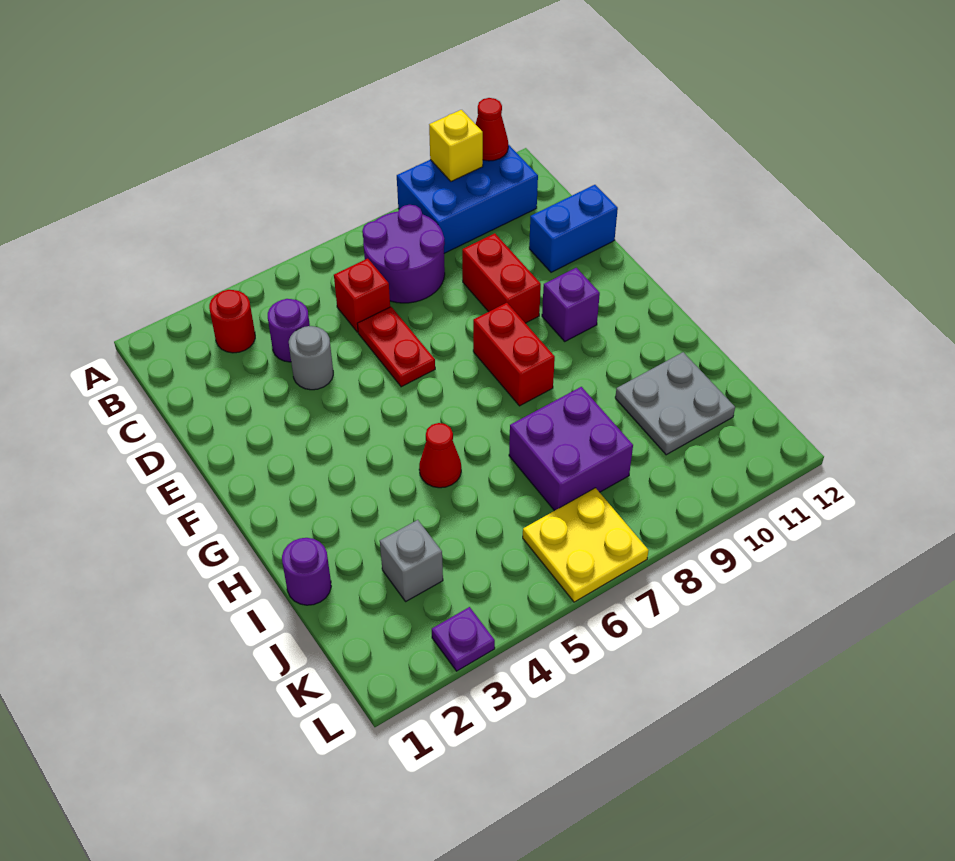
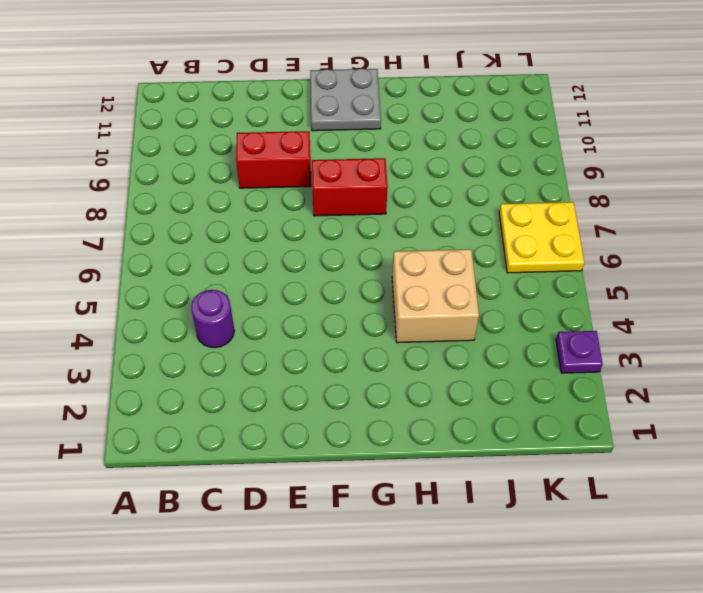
grey 2x2 plate [310,69,381,131] -> grey 2x2 plate moved to [615,352,735,455]
tan 2x2 brick [392,249,479,343] -> red 1x1 cone [419,423,461,488]
none -> blue 2x3 brick [397,144,538,253]
none -> red 1x1 round brick [209,290,255,353]
none -> purple 2x2 round brick [362,205,445,303]

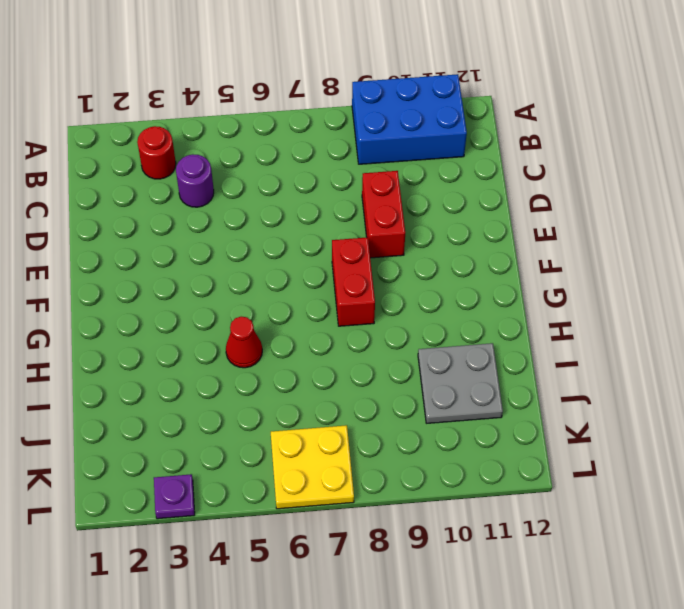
none -> purple 2x2 round brick [362,205,445,303]
none -> red 1x1 brick [334,259,390,332]
none -> grey 1x1 round brick [289,326,333,390]

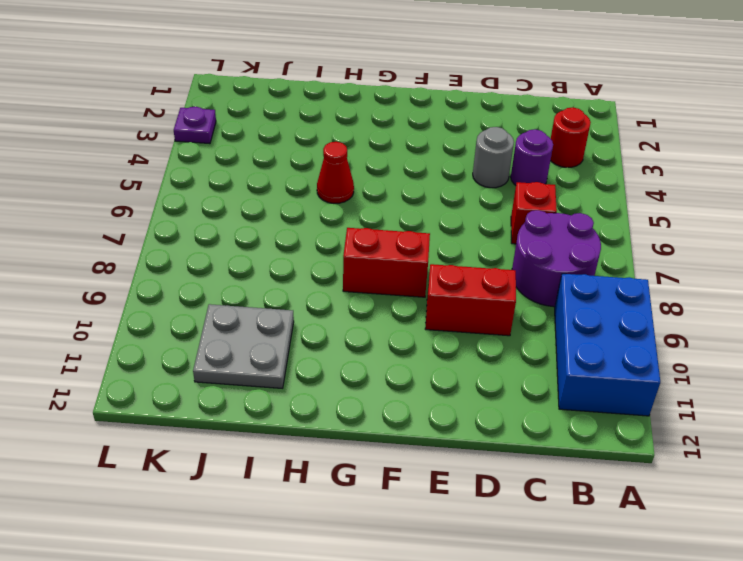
none -> red 1x2 plate [357,307,435,387]
none -> blue 1x2 brick [529,185,618,272]
none -> purple 1x1 brick [542,268,600,341]

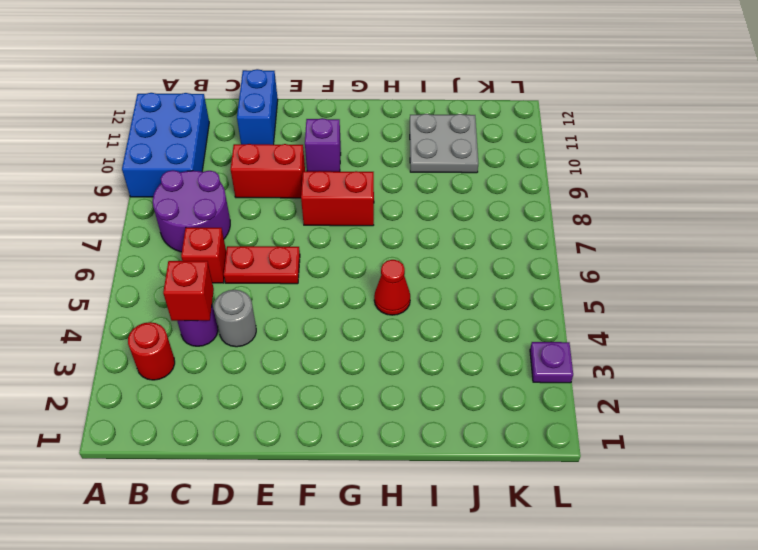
red 1x1 brick [163,261,214,321] -> none
none -> purple 1x1 round brick [282,538,331,605]
none -> purple 2x2 brick [509,387,633,511]
none -> grey 1x1 brick [380,520,443,601]

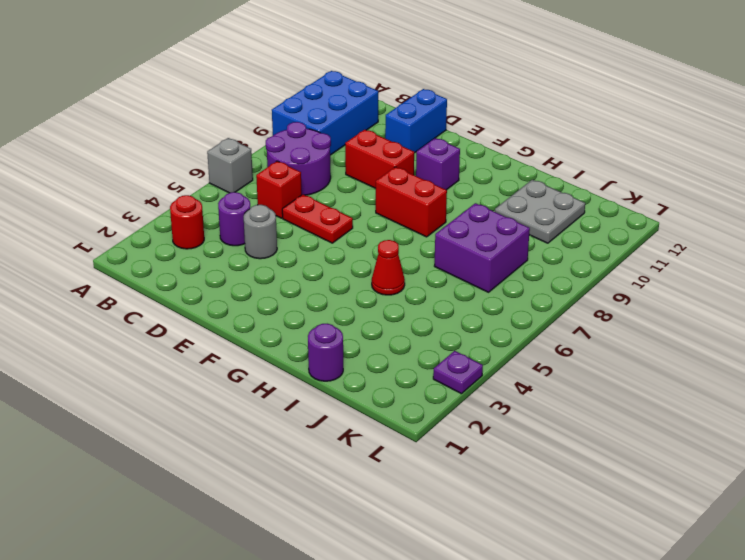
grey 1x1 brick [207,138,253,193] -> grey 1x1 brick moved to [380,520,443,601]
none -> yellow 2x2 plate [523,488,649,602]
none -> yellow 1x1 brick [429,110,483,181]
none -> red 1x1 cone [476,98,508,161]

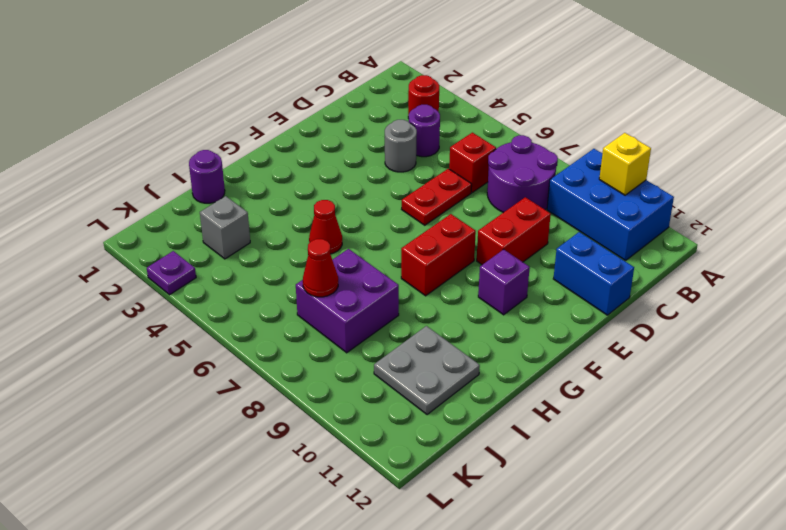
red 1x1 cone [303,239,338,297] -> red 1x1 cone moved to [476,98,508,161]
none -> yellow 2x2 plate [523,488,649,602]

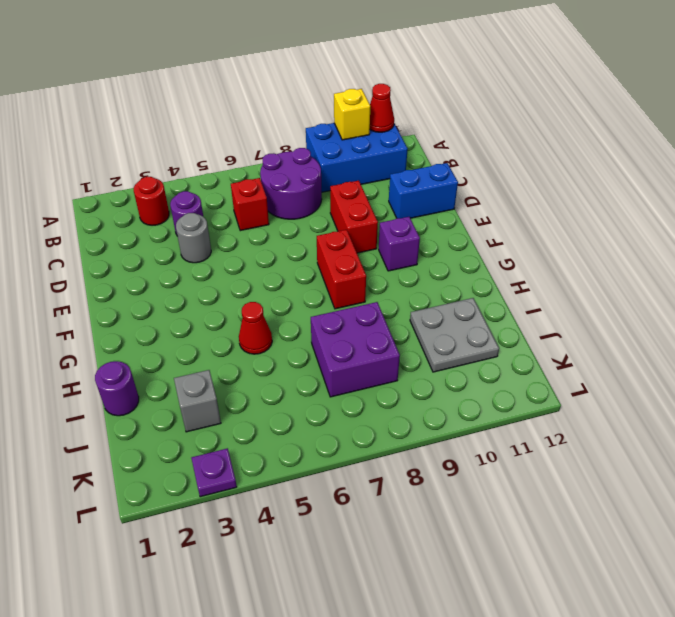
none -> red 1x2 plate [357,307,435,387]
none -> yellow 2x2 plate [523,488,649,602]

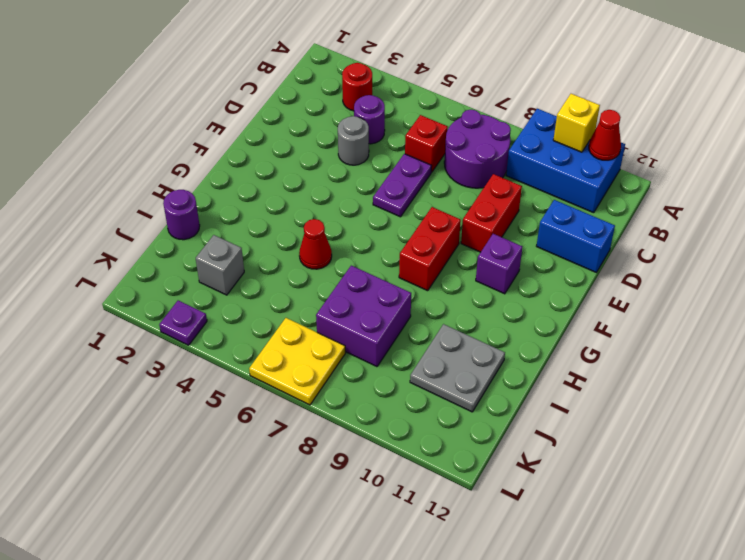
purple 1x2 plate [373,154,431,217] -> red 1x2 plate [357,307,435,387]

